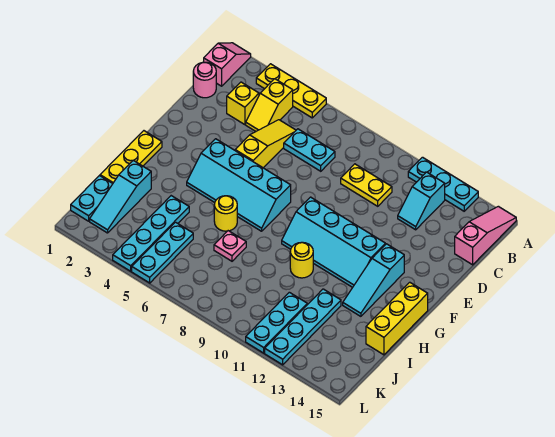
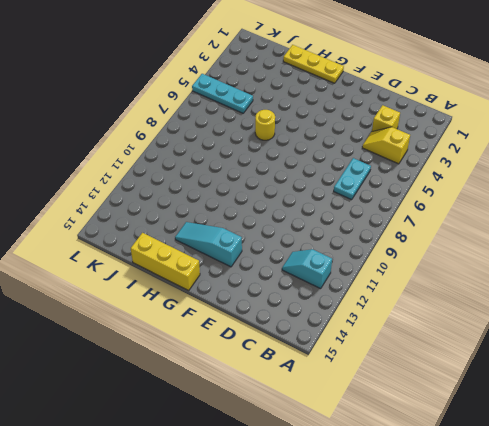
none -> pink 1x2 slope [204,43,251,86]
none -> yellow 1x3 plate [256,64,326,118]
none -> cyan 1x3 plate [408,157,478,211]

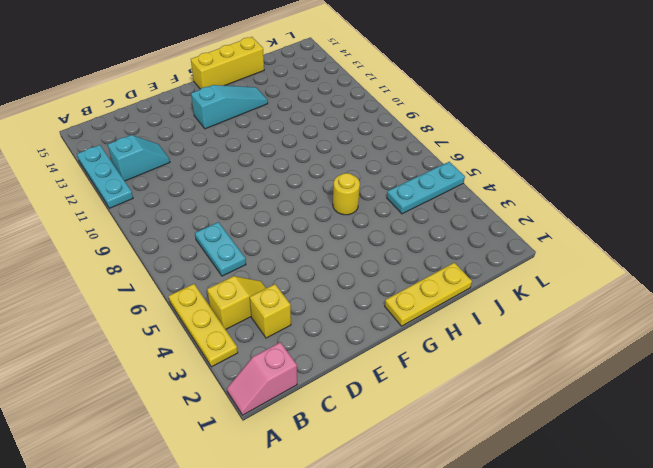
none -> pink 1x3 slope [455,206,516,265]
none -> pink 1x1 round brick [193,62,216,98]
none -> yellow 1x3 slope [235,120,296,168]

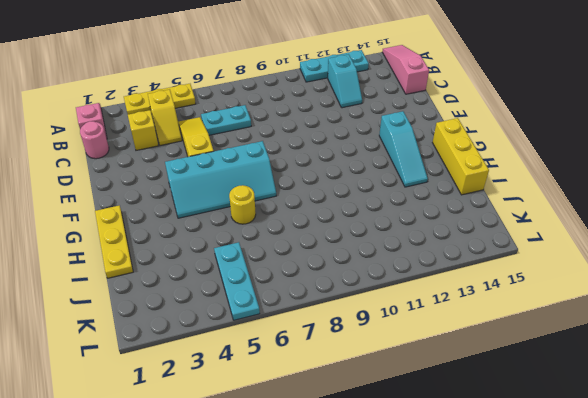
none -> yellow 1x2 plate [341,164,392,206]
none -> cyan 2x4 slope [282,197,385,287]
none -> yellow 1x1 round brick [290,242,313,278]

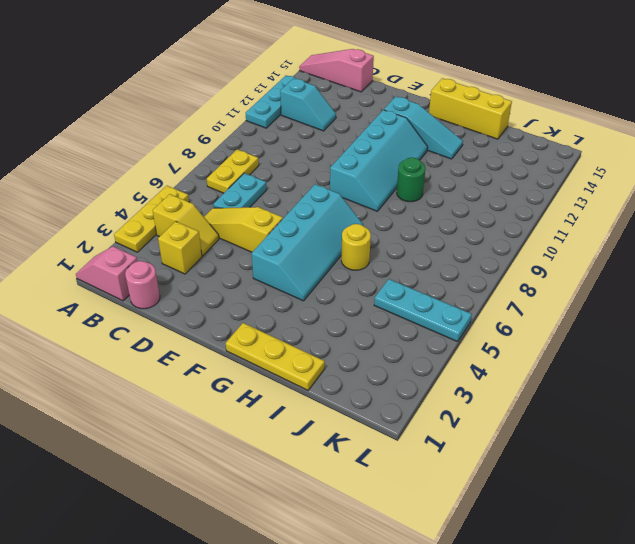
yellow 1x2 plate [207,149,259,193] -> yellow 1x2 plate moved to [341,164,392,206]
green 1x1 round brick [397,158,425,202] -> yellow 1x1 round brick [290,242,313,278]
none -> cyan 1x3 slope [90,160,151,233]
none -> cyan 1x4 plate [113,196,189,271]
none -> pink 1x1 plate [214,231,246,261]

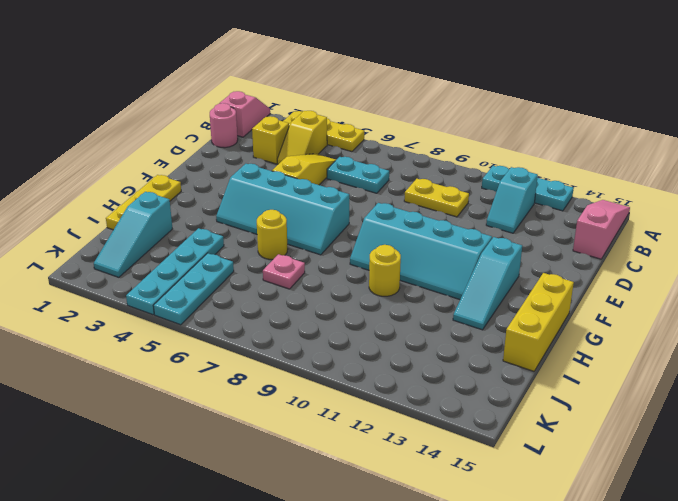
none -> cyan 1x4 plate [265,289,341,365]
none -> cyan 1x2 plate [71,176,113,221]
none -> cyan 1x3 plate [246,292,307,353]

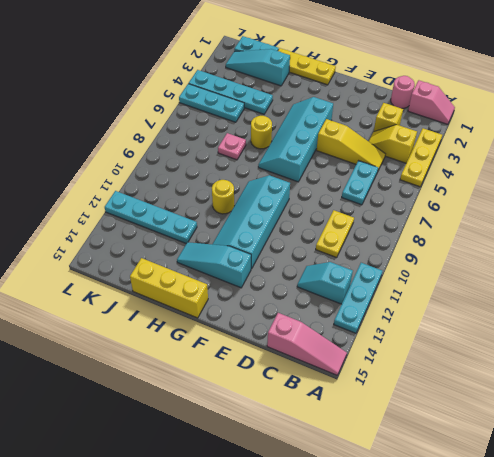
none -> cyan 1x3 plate [246,292,307,353]

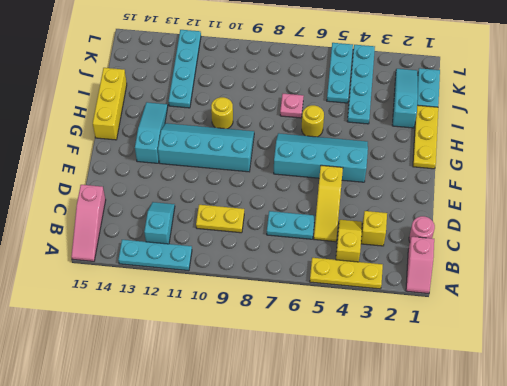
none -> cyan 1x3 plate [246,292,307,353]

